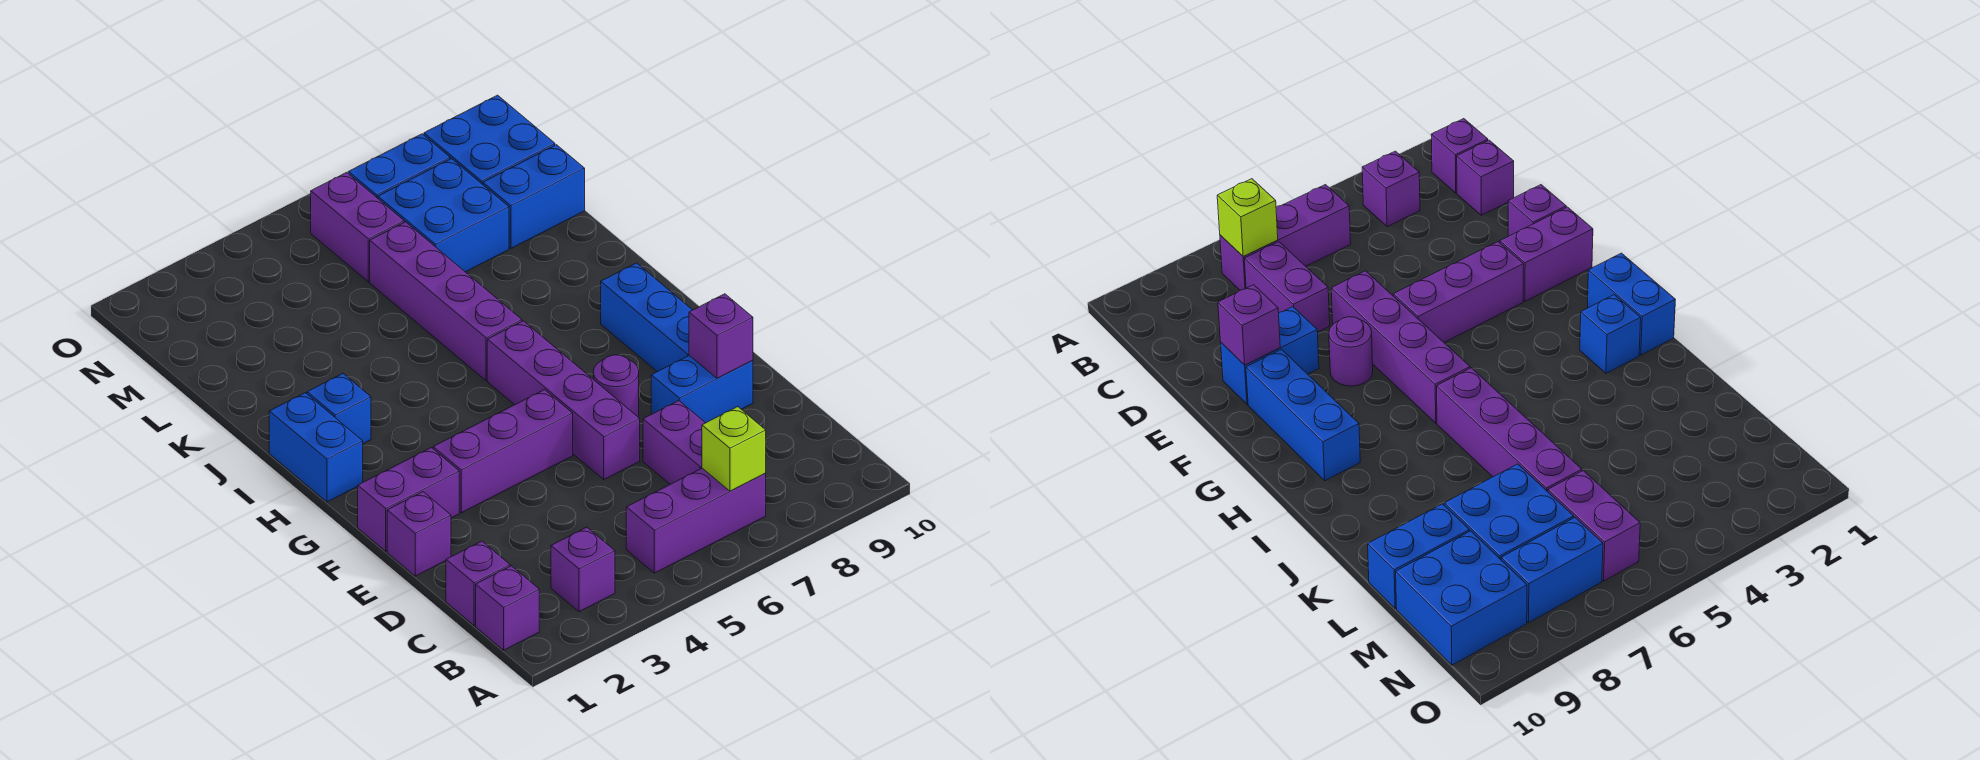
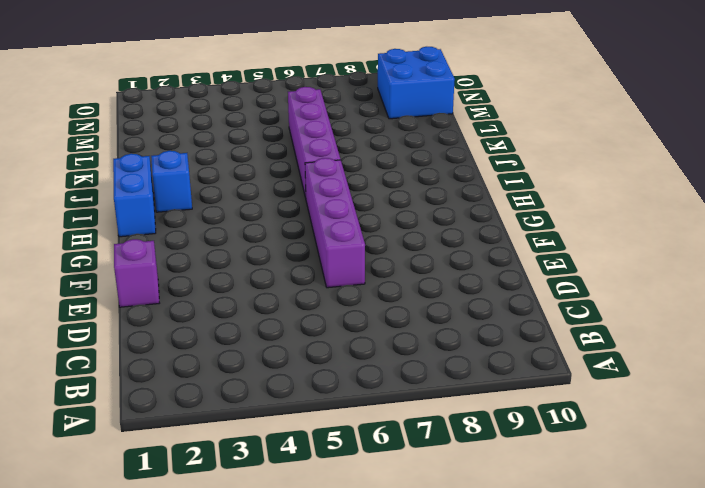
none -> purple 1x1 brick [476,566,539,650]
none -> purple 1x1 brick [551,527,615,612]
none -> purple 1x3 brick [626,468,766,573]

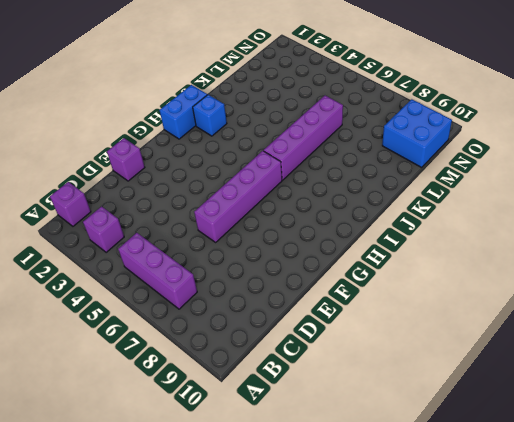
none -> purple 1x1 brick [446,541,510,626]
none -> purple 1x2 brick [643,401,705,484]
none -> blue 1x2 brick [651,355,753,423]

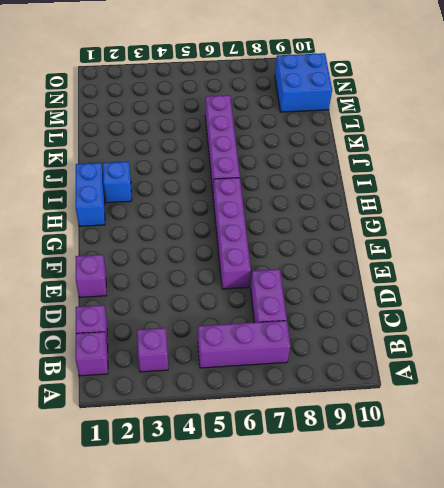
none -> blue 1x2 brick [651,355,753,423]
none -> purple 1x2 brick [358,448,459,551]
none -> purple 1x3 brick [433,390,573,513]

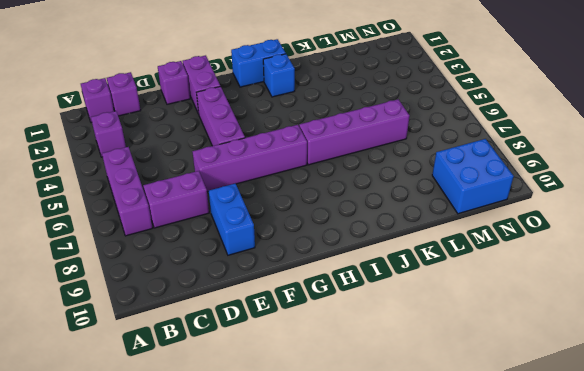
none -> purple 1x1 round brick [593,355,639,417]
none -> blue 1x3 brick [601,263,692,372]
none -> blue 2x2 brick [378,159,509,272]

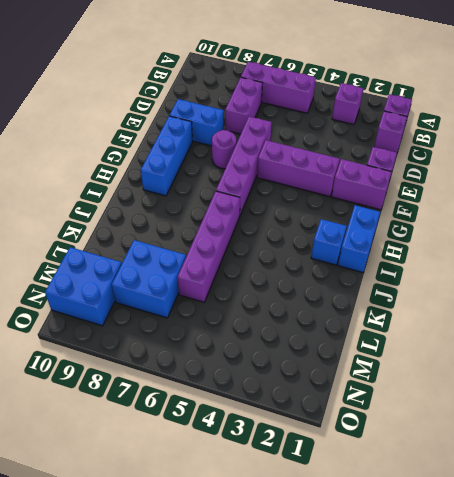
none -> blue 1x2 brick [483,145,585,248]
none -> purple 1x2 brick [311,172,404,282]
none -> blue 1x2 brick [348,134,450,198]

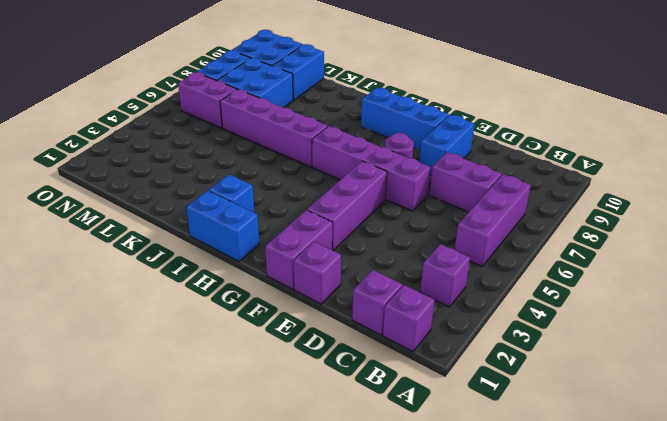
none -> lime 1x1 brick [702,407,766,491]
none -> purple 1x1 brick [689,294,753,378]

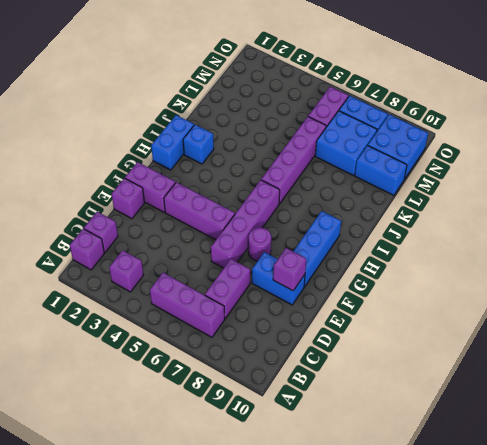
none -> lime 1x1 brick [702,407,766,491]

